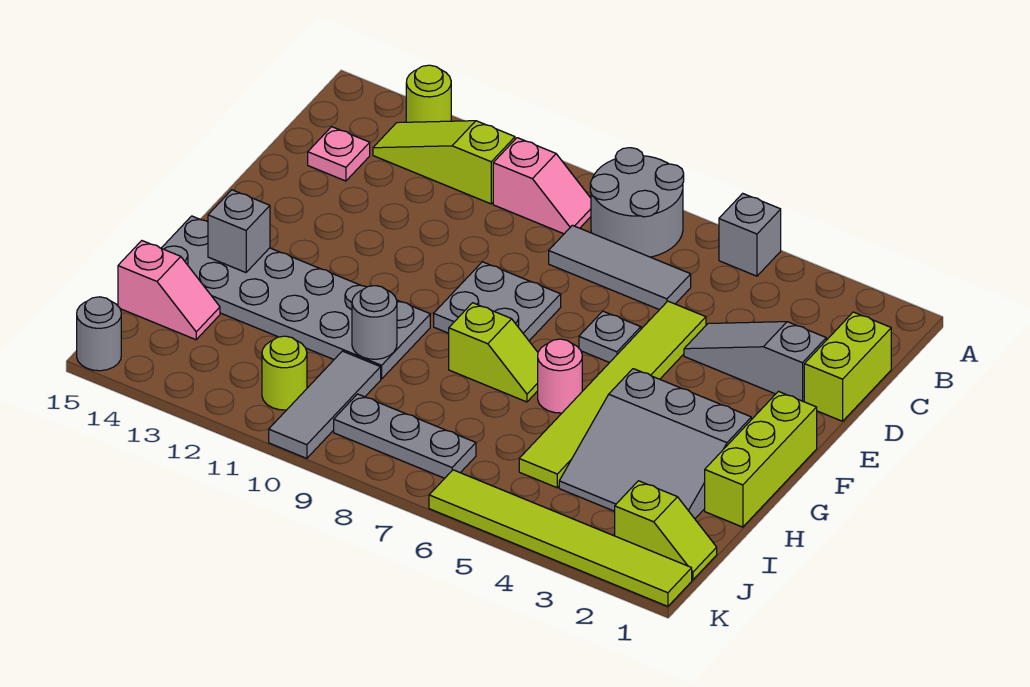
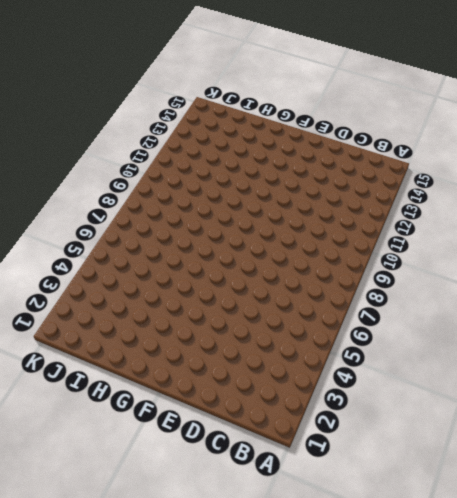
none -> grey 1x1 brick [719,193,781,276]
none -> grey 2x2 round brick [590,148,684,257]
none -> lime 1x1 round brick [406,65,451,122]

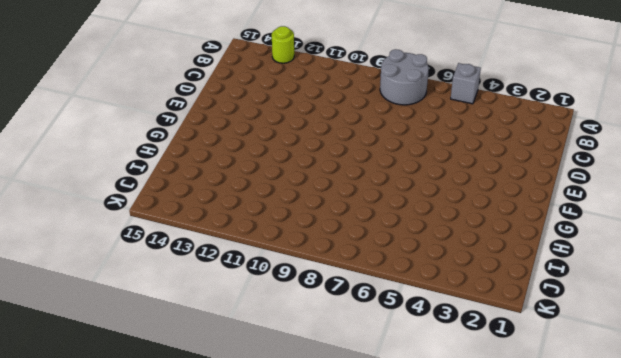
none -> pink 1x2 slope [493,138,591,234]
none -> lime 1x3 slope [373,121,515,204]
none -> lime 1x2 brick [804,312,891,421]

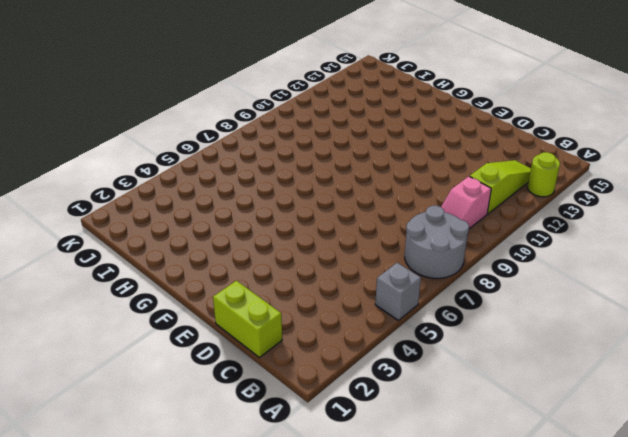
none -> grey 1x3 tile [549,225,691,310]
none -> pink 1x1 plate [308,127,370,181]
none -> grey 1x3 slope [684,322,826,402]

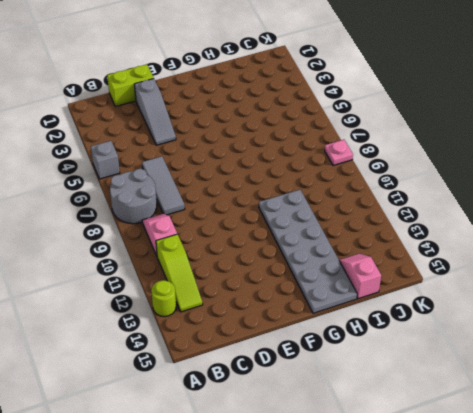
pink 1x1 plate [325,140,353,165] -> pink 1x1 plate moved to [308,127,370,181]
none -> lime 1x6 tile [519,301,706,488]
none -> grey 1x1 plate [579,311,641,363]
none -> grey 2x2 plate [434,262,561,341]

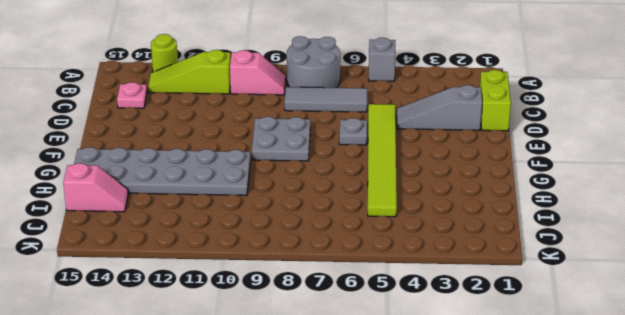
none -> lime 1x3 brick [705,391,817,527]
none -> grey 3x3 slope [559,369,751,519]
none -> pink 1x1 round brick [538,339,582,413]

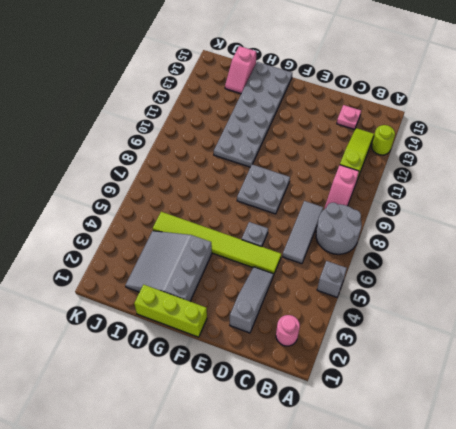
pink 1x1 round brick [276,315,300,346] -> pink 1x1 round brick moved to [538,339,582,413]
none -> lime 1x2 brick [804,312,891,421]
none -> lime 1x2 slope [449,303,538,402]
none -> grey 1x3 tile [269,351,381,458]

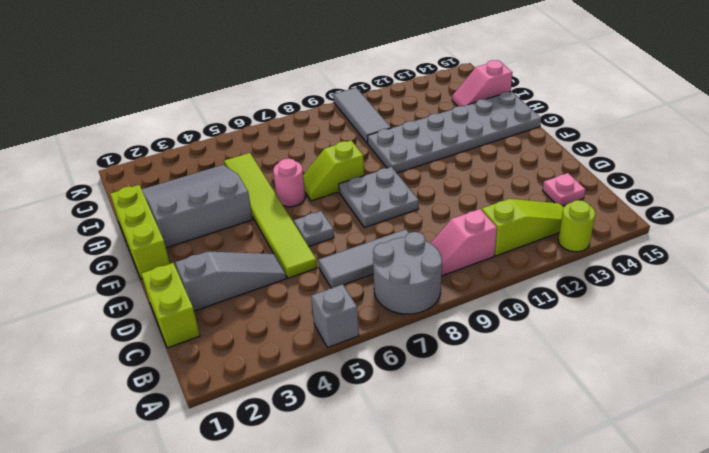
none -> lime 1x2 slope [615,481,717,580]
none -> grey 1x3 plate [334,394,476,478]
none -> lime 1x1 round brick [262,336,307,410]

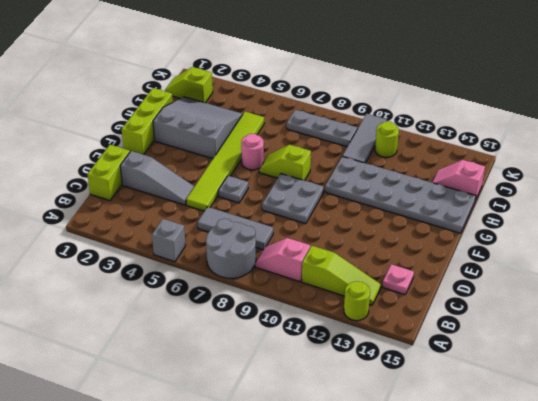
none -> lime 1x6 tile [429,470,692,606]
none -> grey 1x1 round brick [77,297,121,371]
none -> grey 1x1 brick [208,190,270,272]

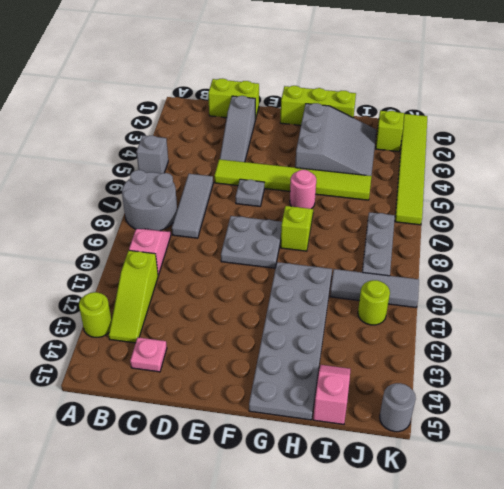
none -> grey 1x1 brick [208,190,270,272]
none -> grey 1x1 round brick [352,286,397,359]

